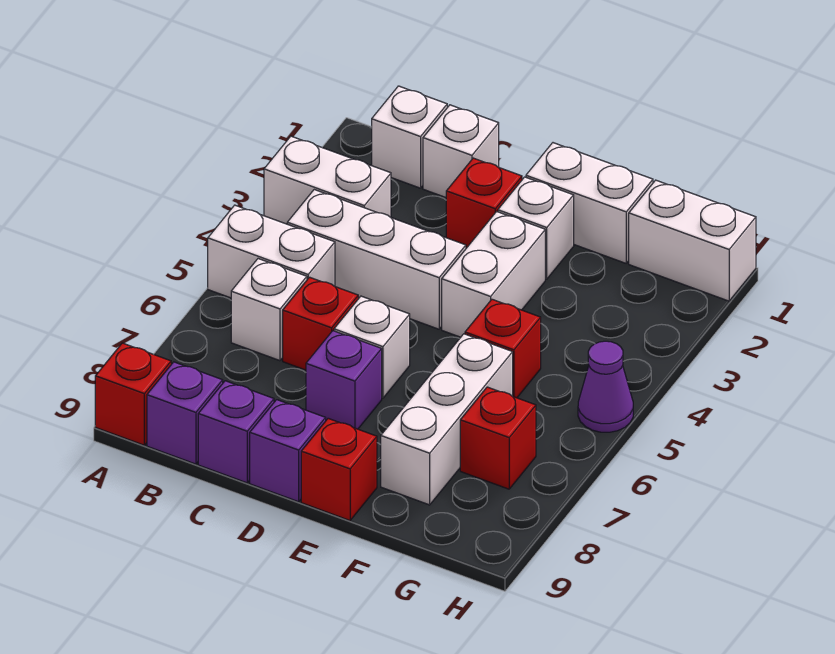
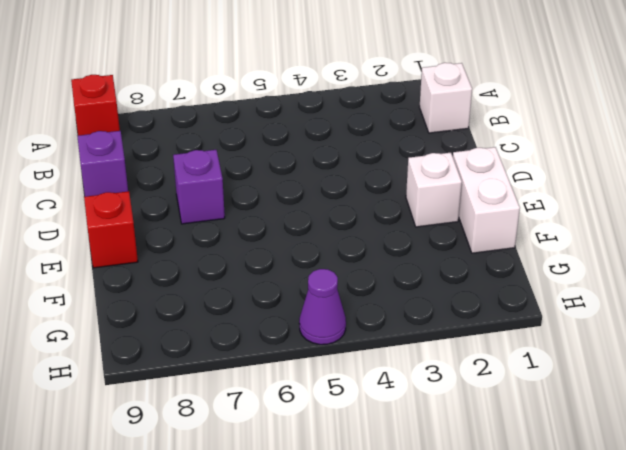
none -> white 1x2 brick [264,136,391,224]
none -> white 1x2 brick [208,205,335,298]
none -> white 1x3 brick [287,190,466,329]

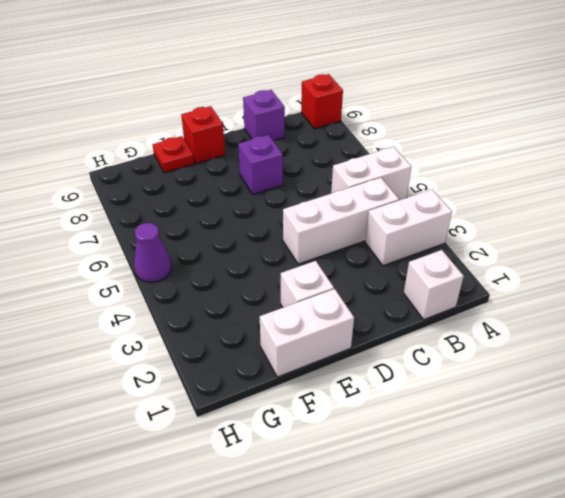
red 1x1 plate [153,136,194,173] -> none
none -> white 1x1 brick [231,259,307,361]
none -> purple 1x1 brick [147,362,223,464]
none -> white 1x1 brick [423,105,499,197]

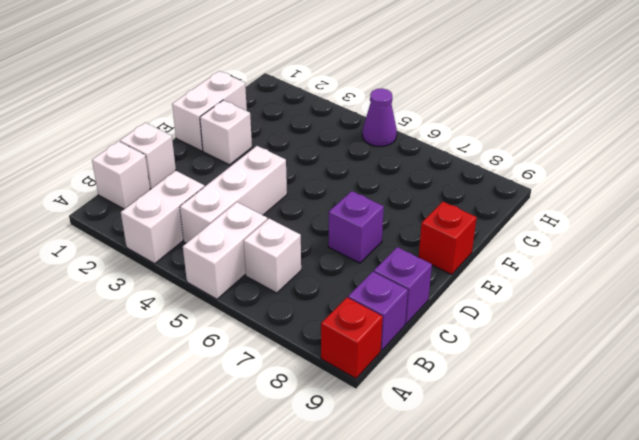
none -> red 1x1 brick [283,277,358,370]
none -> red 1x1 brick [446,158,522,248]
none -> white 1x1 brick [334,296,410,398]

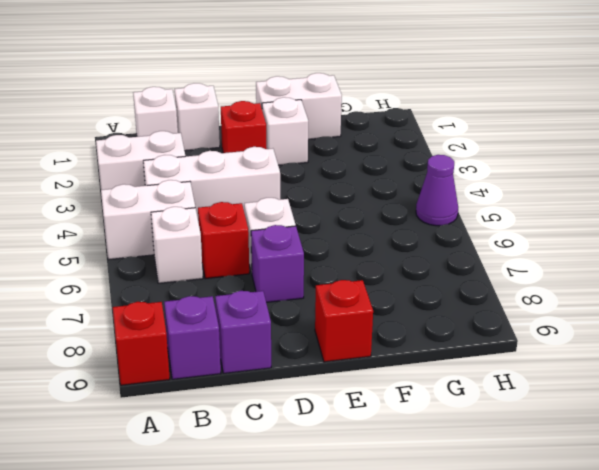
none -> purple 1x1 brick [250,400,326,502]
none -> white 1x2 brick [442,212,545,337]
none -> red 1x1 brick [465,299,541,398]

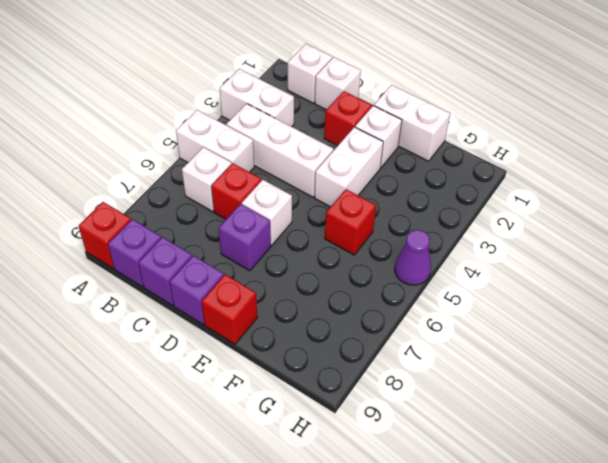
none -> white 1x3 brick [381,334,513,505]
none -> white 1x2 brick [629,180,756,301]
none -> red 1x1 brick [460,387,536,489]

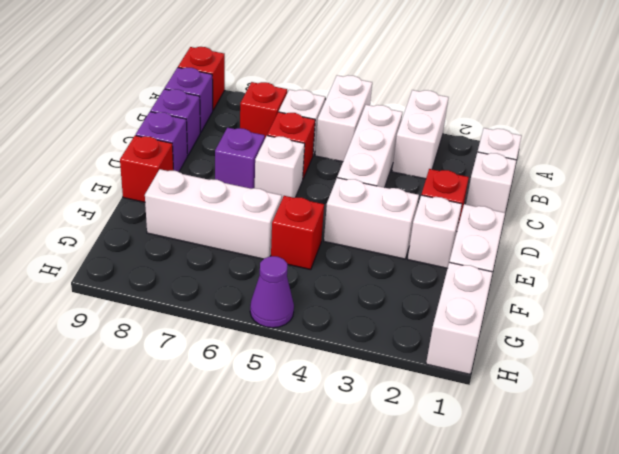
red 1x1 brick [240,82,287,138] -> red 1x1 brick moved to [460,387,536,489]

